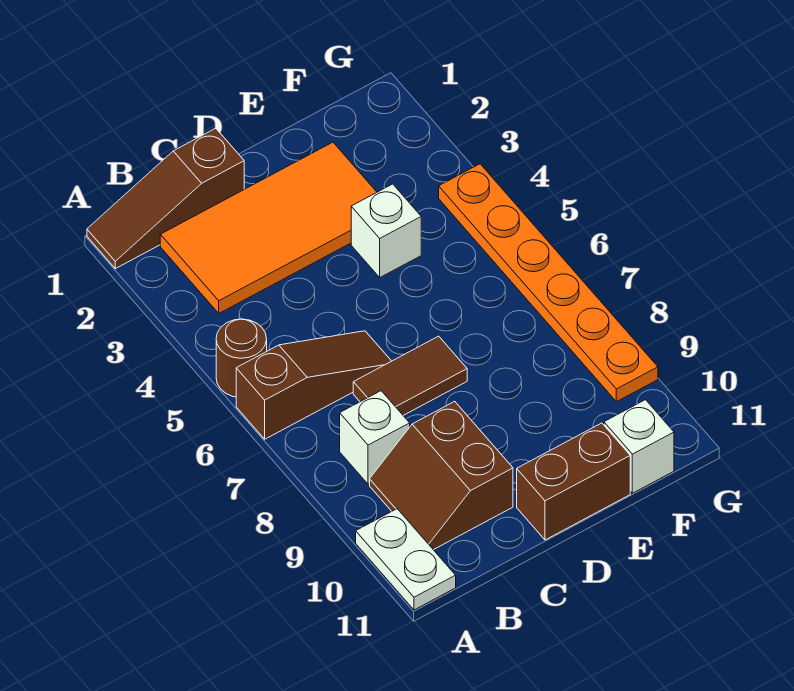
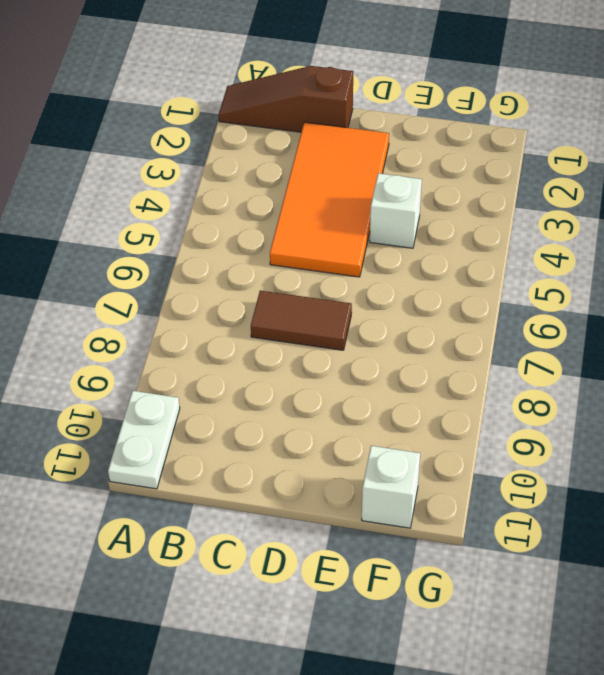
orange 2x4 tile [270,122,389,277] -> orange 2x4 tile turned to [160,142,377,313]
none -> brown 1x1 round brick [216,319,267,397]
none -> brown 1x3 slope [236,331,391,439]
none -> white 1x1 brick [340,391,410,484]

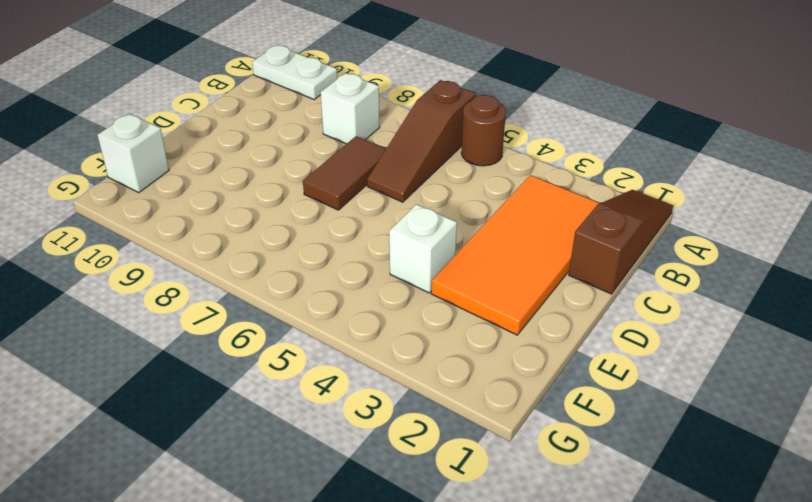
none -> brown 2x2 slope [370,401,513,550]
none -> brown 1x2 brick [517,423,630,540]
none -> orange 1x6 plate [439,164,658,402]

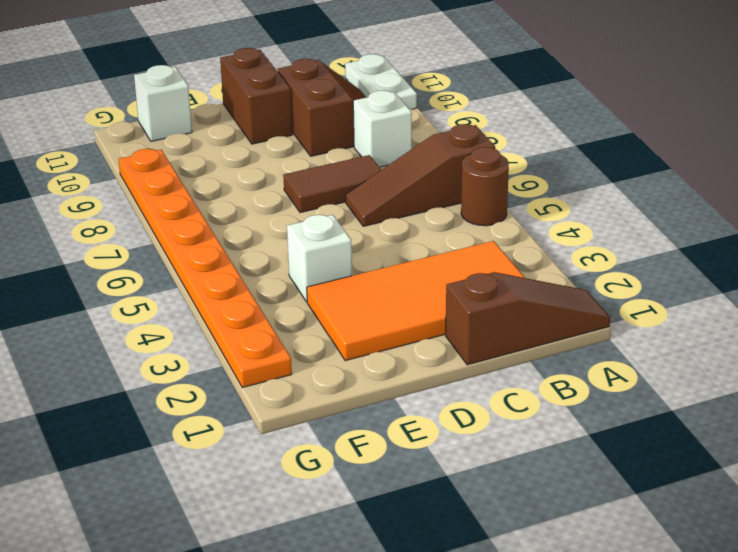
brown 1x2 brick [220,48,292,144] -> brown 1x2 brick turned to [517,423,630,540]
orange 1x8 plate [119,149,292,388] -> orange 1x6 plate [439,164,658,402]

